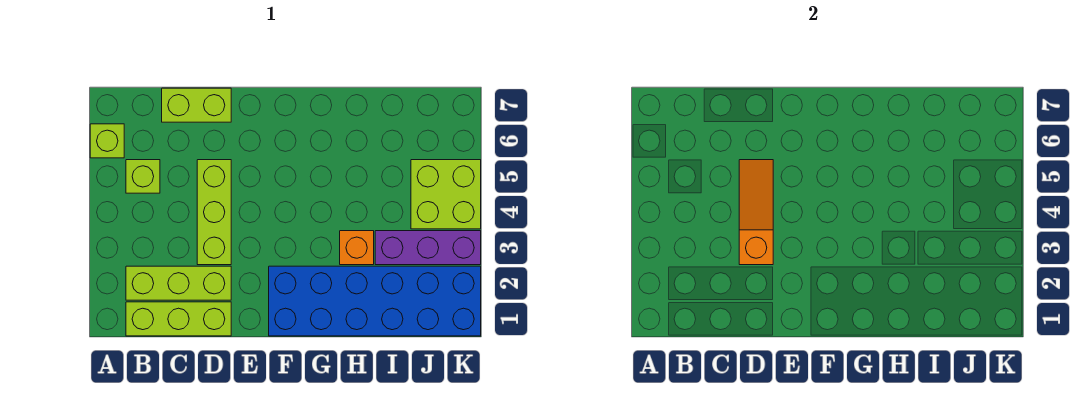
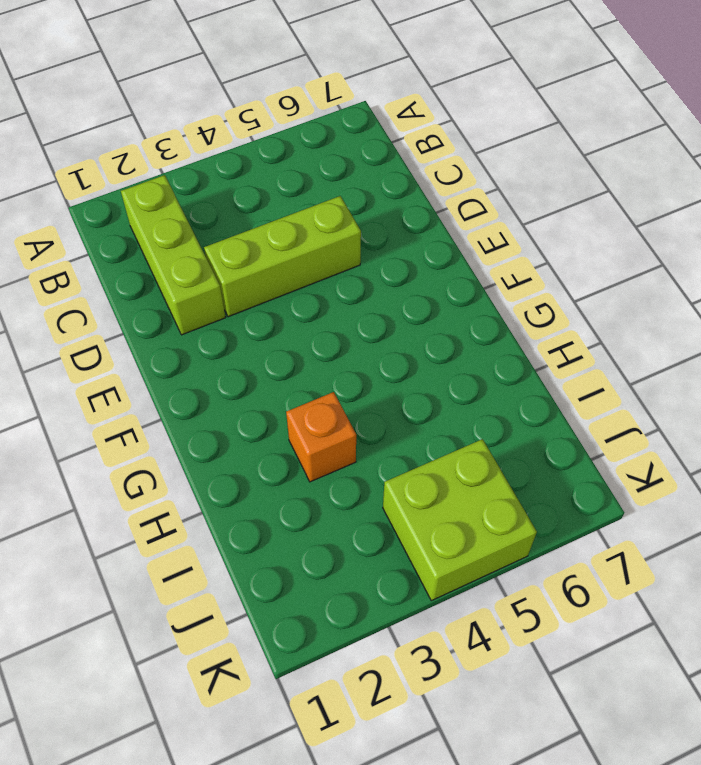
none -> lime 1x1 brick [90,124,124,158]
none -> lime 1x3 brick [126,302,231,336]

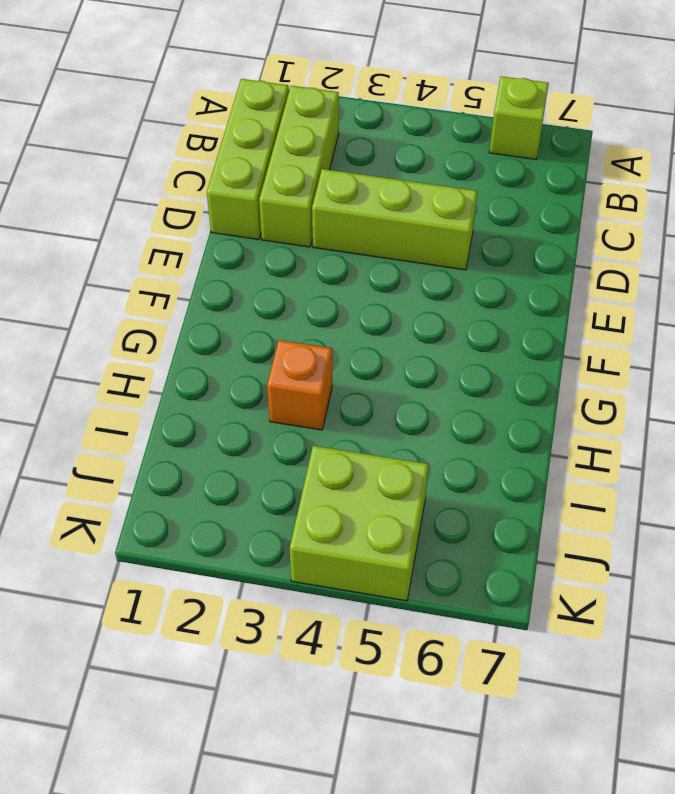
none -> lime 1x1 brick [126,160,160,193]
none -> lime 1x2 brick [162,88,231,122]

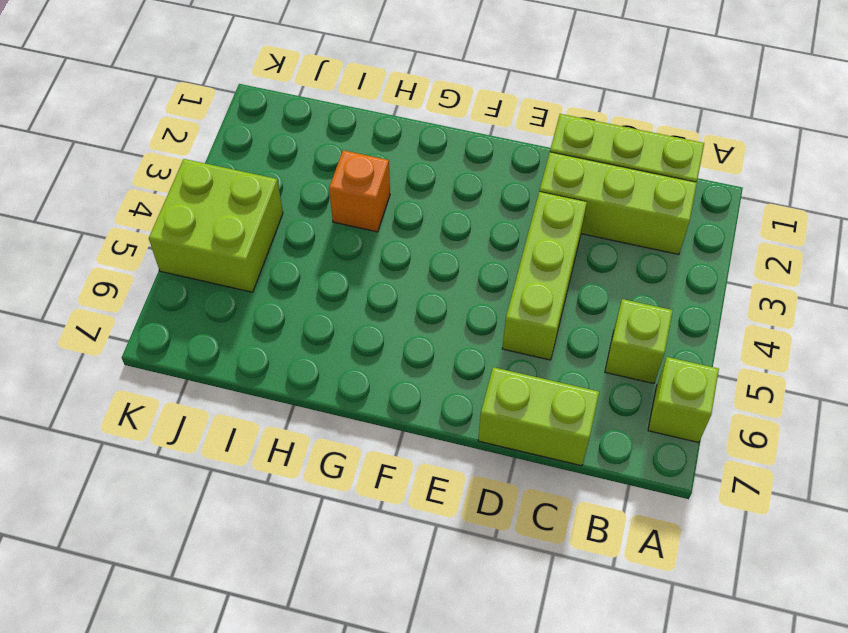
none -> blue 2x6 brick [269,266,481,336]
none -> purple 1x3 brick [375,231,481,265]

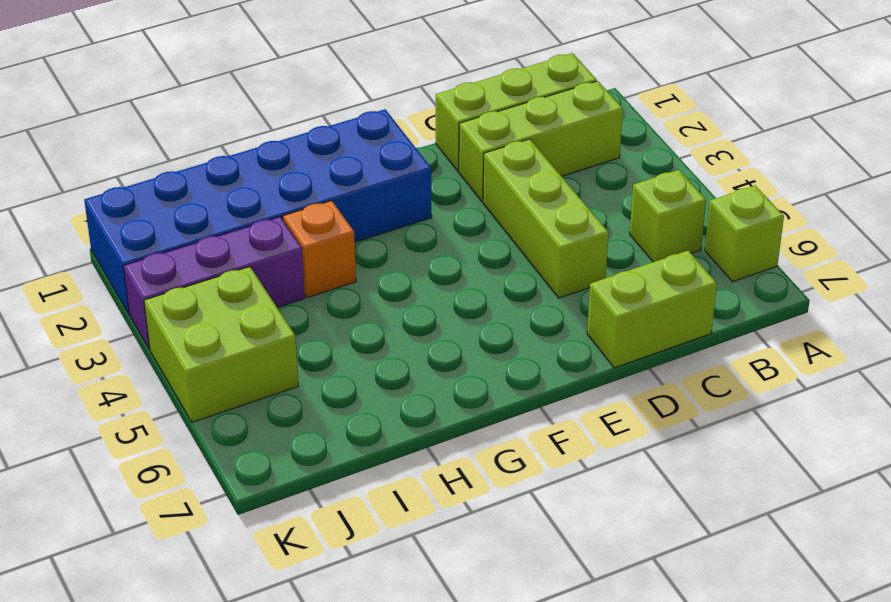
none -> orange 1x3 slope [739,160,773,265]

